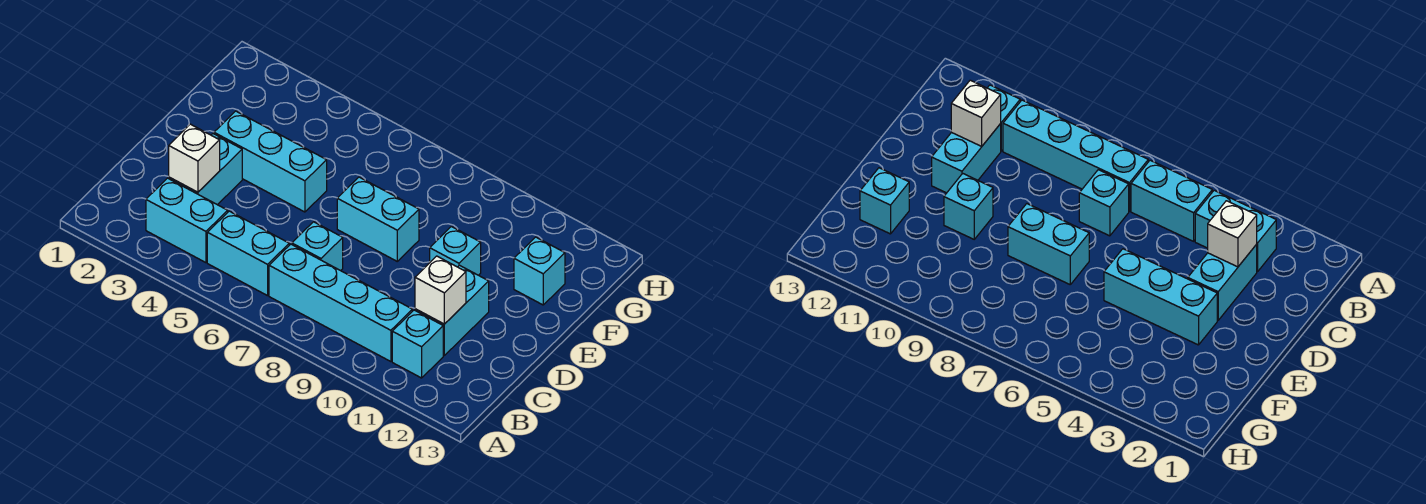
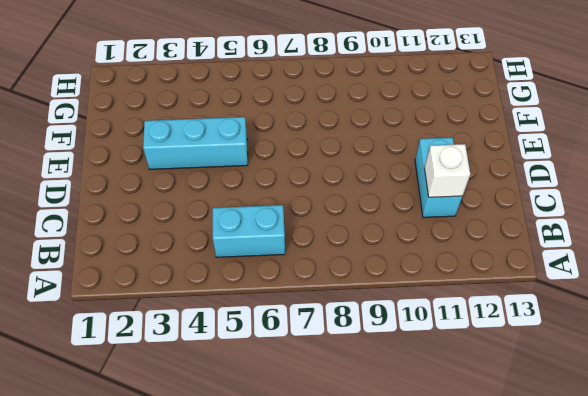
none -> cyan 1x2 brick [146,178,228,263]
none -> cyan 1x4 brick [269,244,412,362]
none -> cyan 1x1 brick [392,310,443,378]

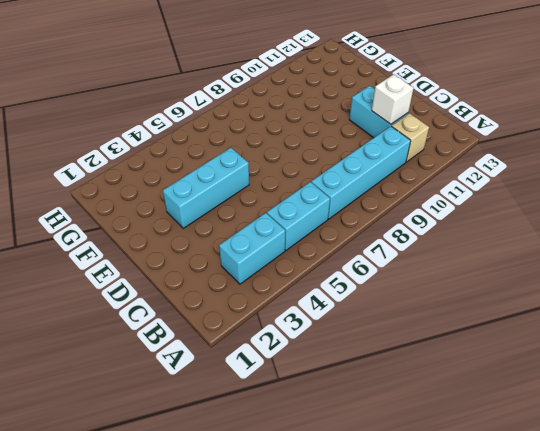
tan 1x1 brick [392,113,429,162] -> cyan 1x1 brick [392,310,443,378]
none -> cyan 1x2 brick [169,134,242,205]
none -> cyan 1x1 brick [292,222,343,271]
none -> cyan 1x2 brick [337,177,419,261]

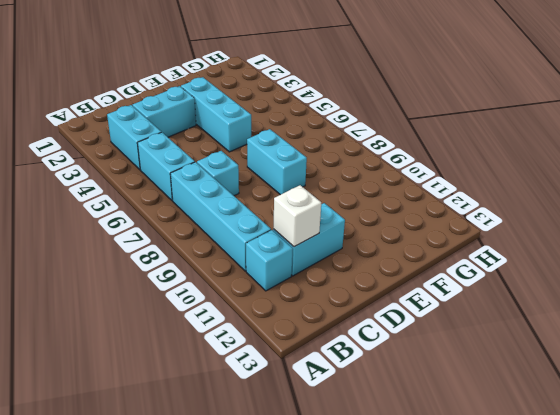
none -> cyan 1x1 brick [430,226,481,275]
none -> cyan 1x1 brick [514,237,565,305]
none -> white 1x1 brick [169,124,220,192]

